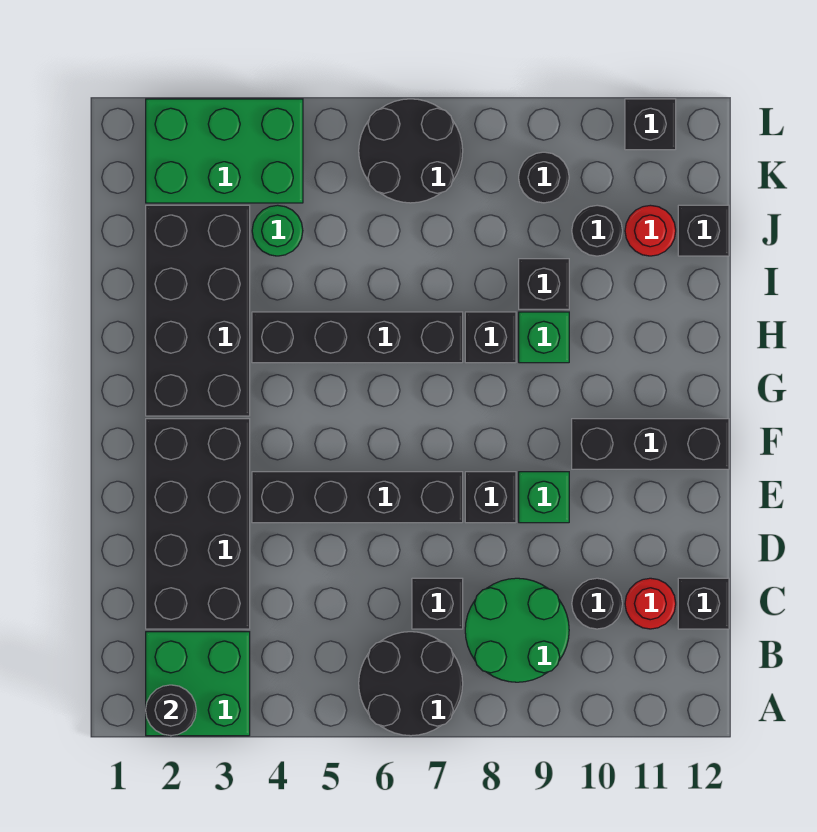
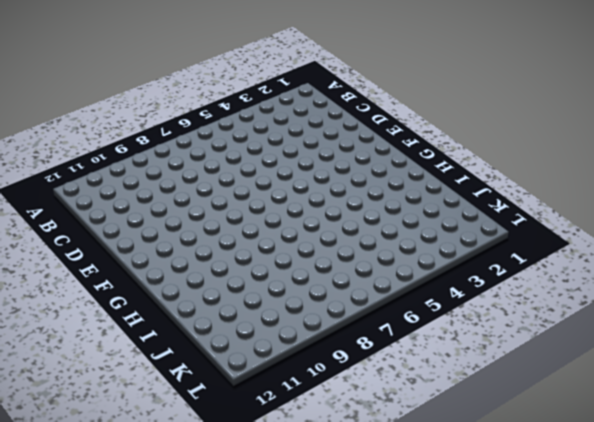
none -> green 2x2 brick [146,632,250,736]
none -> black 2x2 round brick [359,632,463,736]
none -> green 2x2 round brick [465,578,569,682]

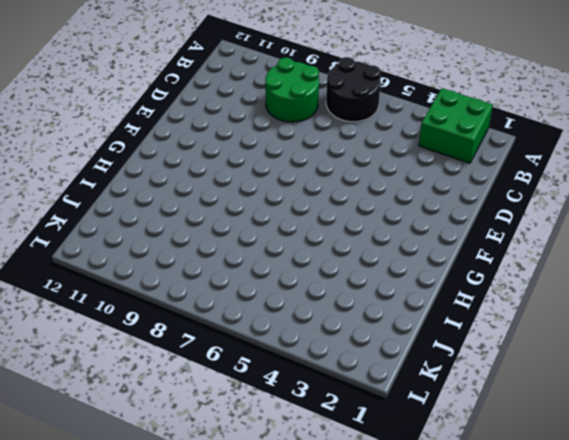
none -> black 2x4 brick [146,419,250,629]
none -> black 1x1 brick [412,578,463,629]
none -> black 1x1 round brick [572,578,622,629]

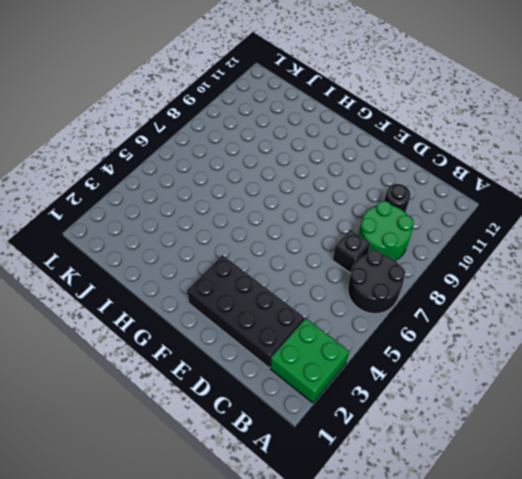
none -> red 1x1 round brick [625,578,676,629]
none -> black 1x1 brick [678,578,729,629]
none -> black 1x4 brick [252,472,463,523]

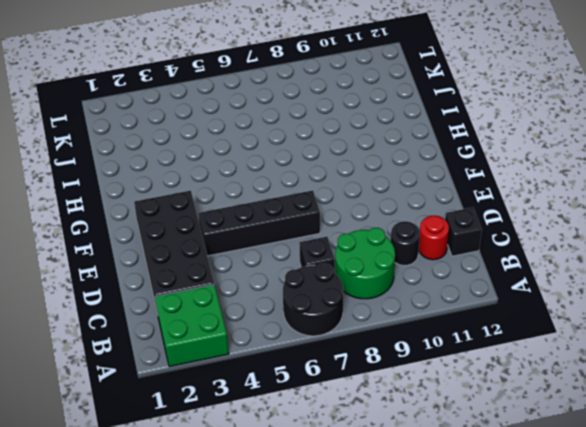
none -> black 1x1 brick [465,472,516,523]
none -> green 1x1 brick [519,472,569,523]
none -> black 1x3 brick [572,419,729,469]

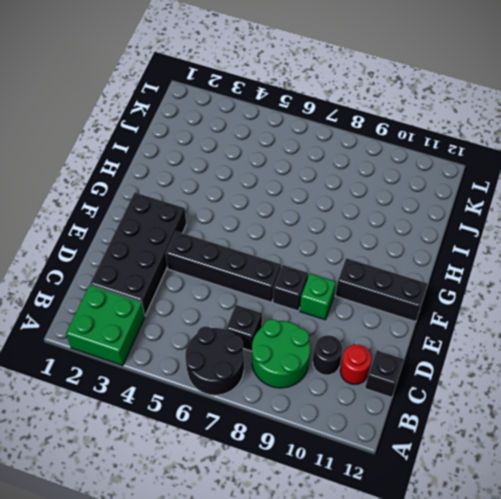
none -> black 2x4 brick [146,205,250,416]
none -> black 1x4 brick [252,312,463,363]
none -> black 1x1 brick [465,312,516,363]

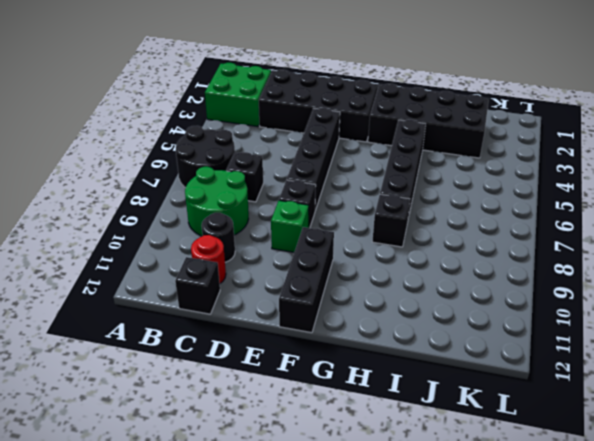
none -> green 1x1 brick [519,312,569,363]
none -> black 1x1 brick [519,259,569,309]
none -> green 1x1 round brick [252,205,303,256]

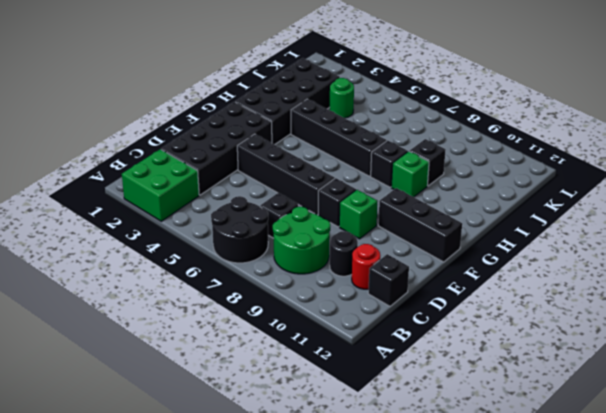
none -> black 1x1 round brick [572,205,622,256]
none -> red 1x1 round brick [625,205,676,256]
none -> black 1x1 brick [678,205,729,256]

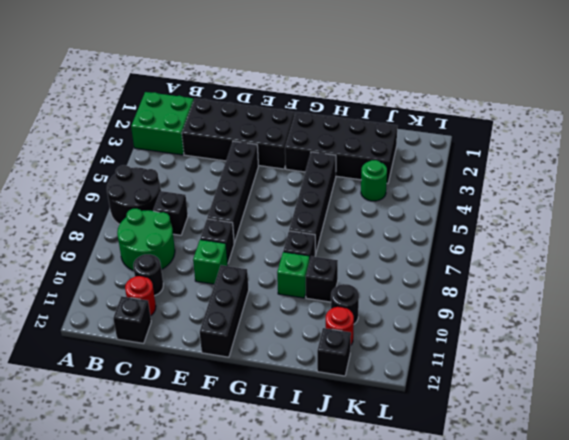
none -> green 2x3 brick [146,99,303,203]
none -> black 2x2 round brick [359,99,463,203]
none -> black 1x1 round brick [519,152,569,203]

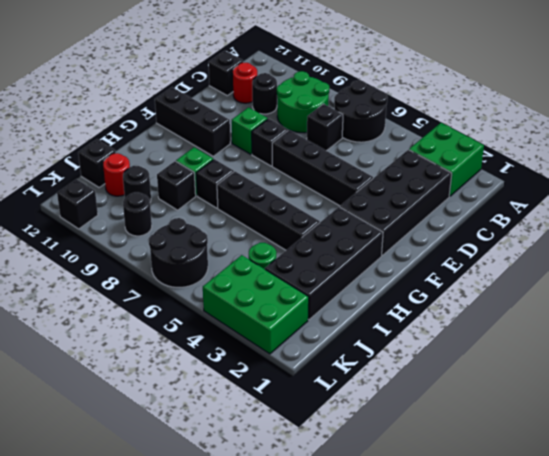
none -> black 1x1 round brick [146,685,196,736]

